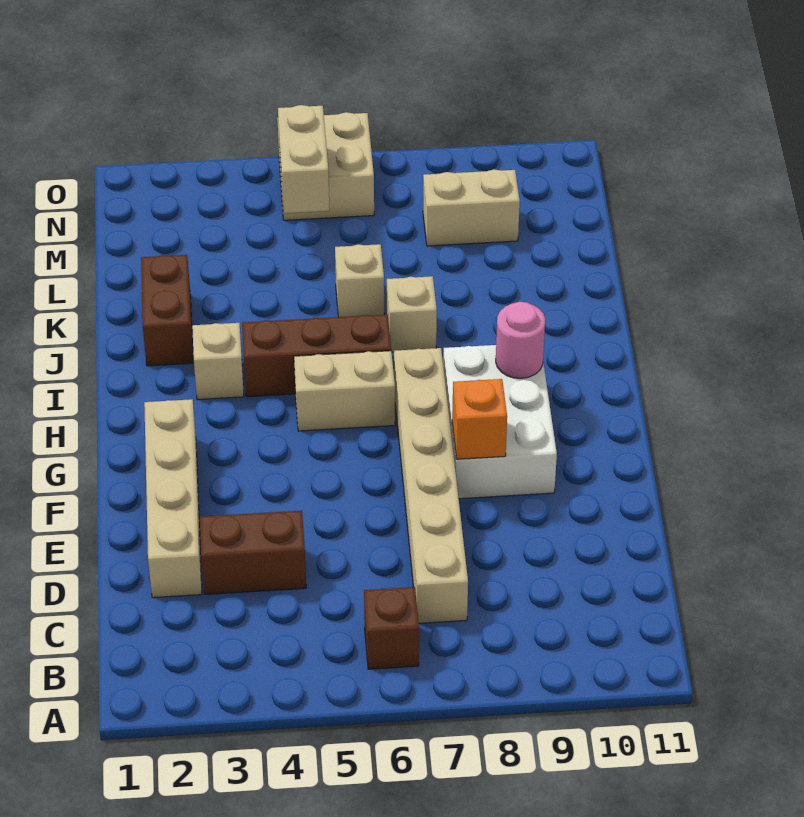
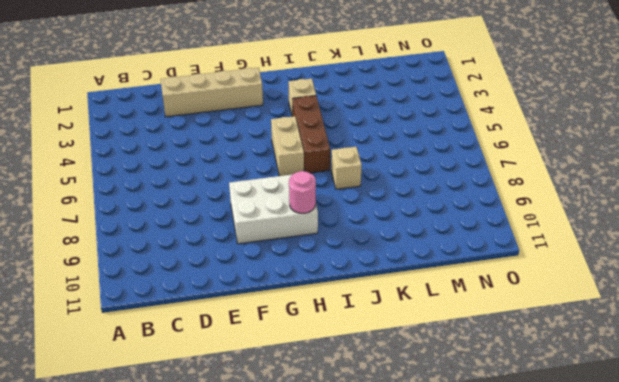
none -> brown 1x1 brick [364,587,419,669]
none -> tan 1x6 brick [394,348,468,623]
none -> brown 1x2 brick [200,511,306,594]

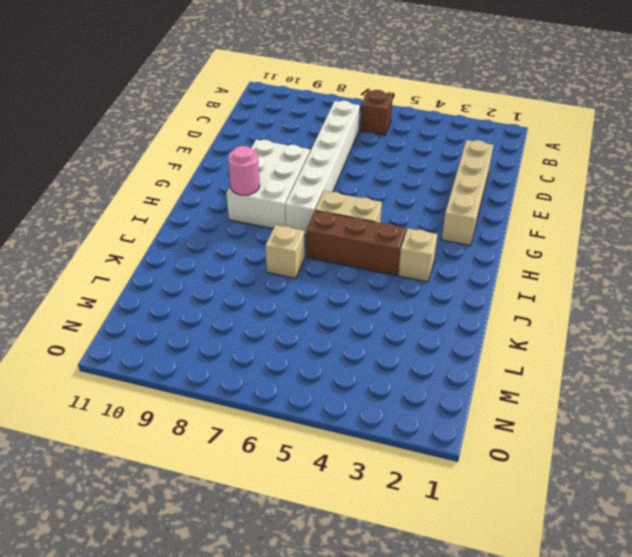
white 1x6 brick [285,101,360,235] -> tan 1x6 brick [394,348,468,623]
none -> brown 1x2 brick [200,511,306,594]
none -> brown 1x2 brick [141,255,193,366]
none -> tan 1x1 brick [335,244,384,317]

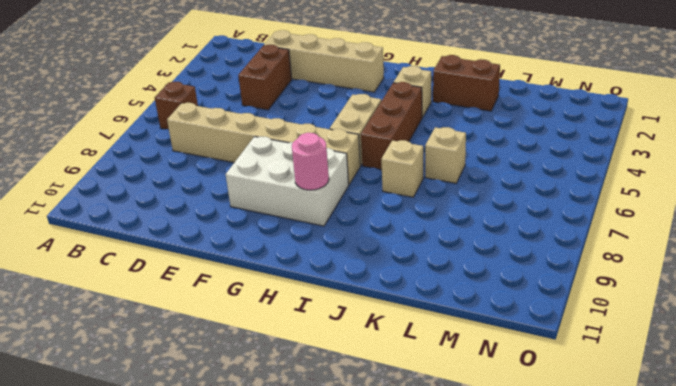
none -> tan 1x2 brick [423,169,520,246]
none -> tan 2x2 brick [277,112,374,220]
none -> orange 1x1 brick [452,379,507,459]

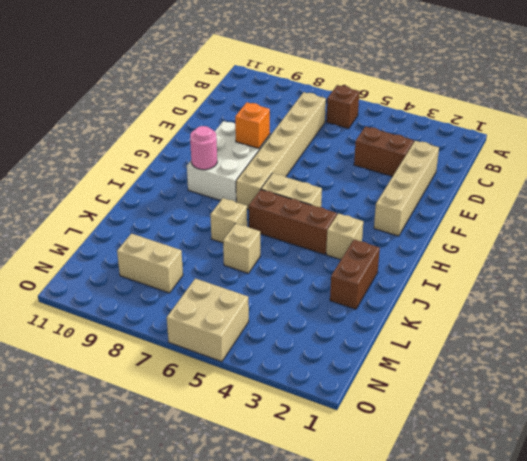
none -> tan 1x2 brick [278,105,330,213]

